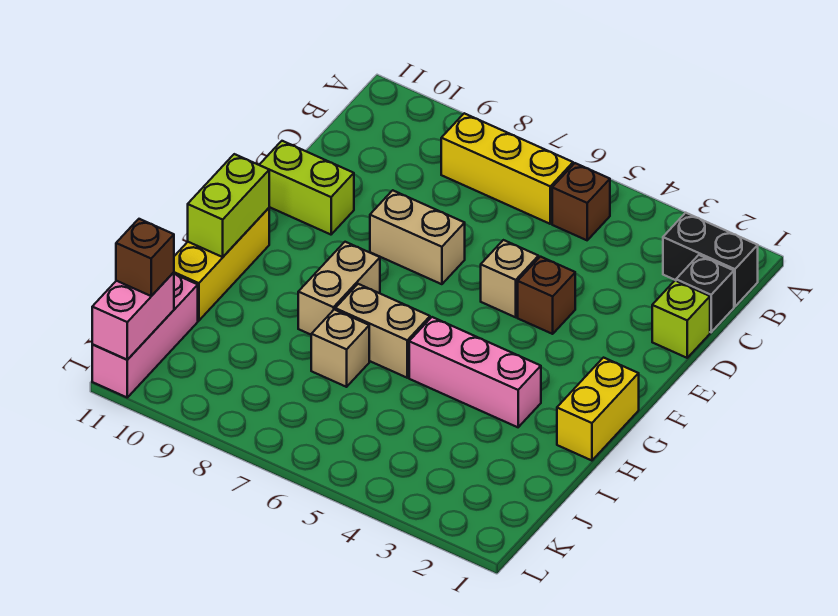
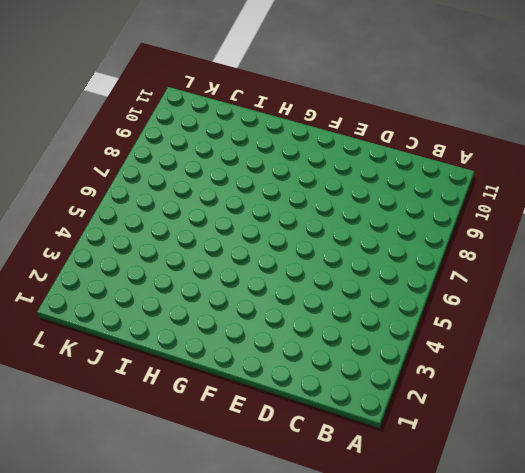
none -> black 1x2 brick [663,213,758,307]
none -> brown 1x1 brick [552,163,610,240]
none -> yellow 1x3 brick [441,113,573,224]

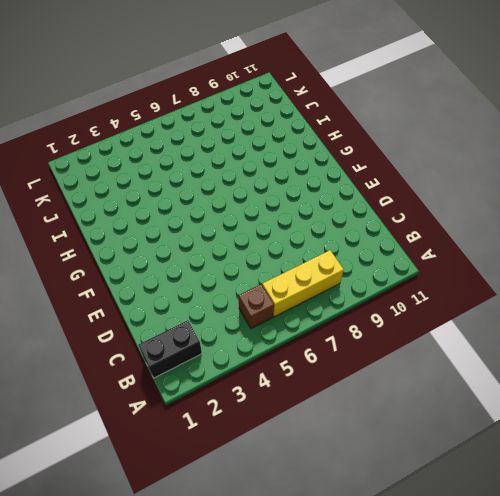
none -> black 1x1 brick [676,255,734,332]
none -> lime 1x1 brick [652,281,710,358]
none -> brown 1x1 brick [518,257,575,334]

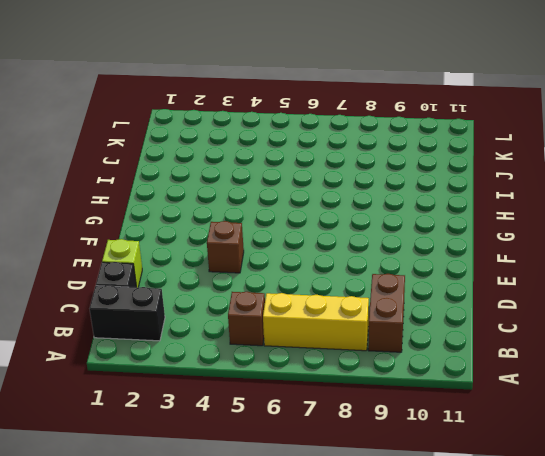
brown 1x2 brick [368,274,405,352] -> none
none -> tan 1x1 brick [481,240,539,317]
none -> tan 1x2 brick [370,190,465,284]
none -> lime 1x2 brick [260,141,354,235]

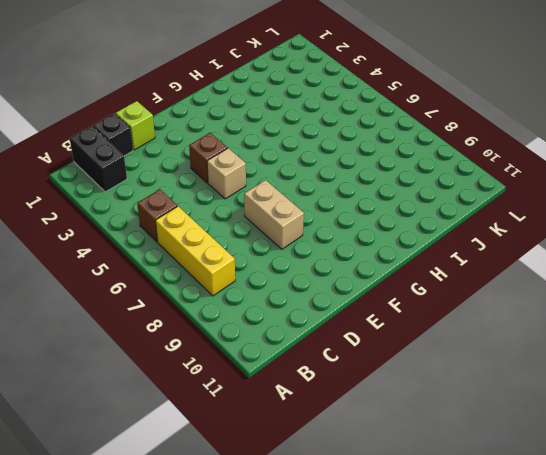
none -> lime 1x2 brick [260,141,354,235]
none -> yellow 1x2 brick [557,358,639,461]
none -> tan 1x2 brick [298,242,380,335]

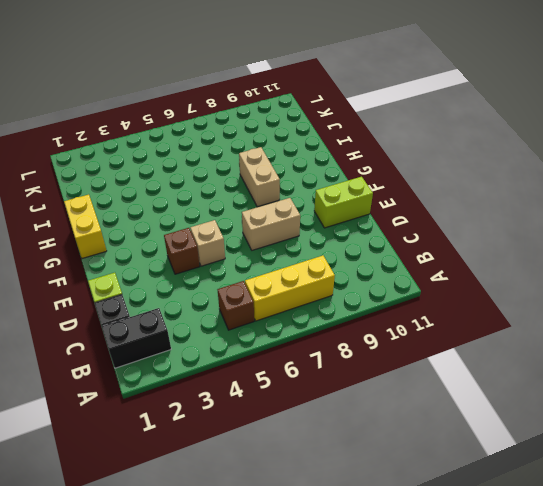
none -> yellow 1x3 brick [174,208,269,321]
none -> pink 1x3 brick [409,317,541,427]
none -> tan 1x2 brick [335,284,430,378]

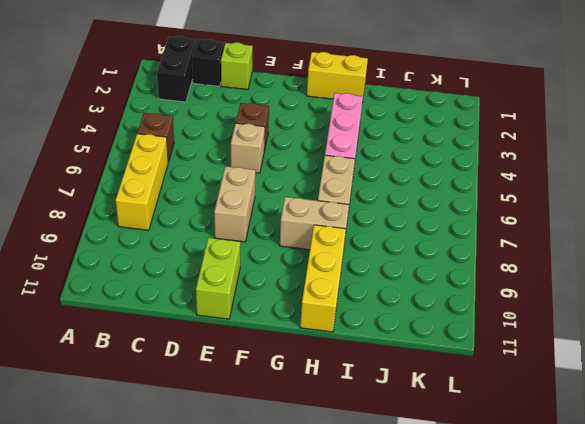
yellow 1x3 brick [300,225,346,332] -> yellow 1x3 brick turned to [174,208,269,321]
none -> tan 1x1 brick [311,309,369,387]
none -> pink 1x3 brick [92,274,198,397]
none -> lime 1x2 brick [188,154,269,257]

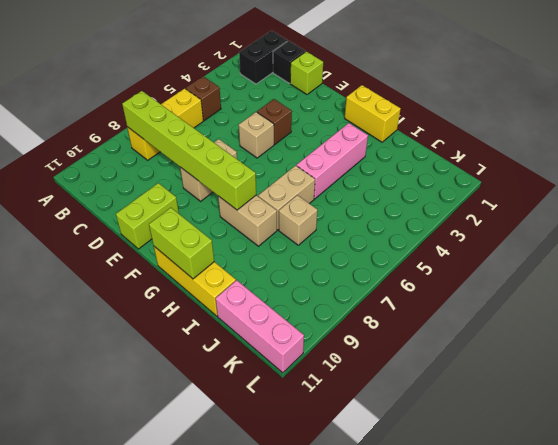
lime 1x6 brick [122,91,256,210] -> none
none -> pink 1x2 brick [92,272,174,360]
none -> brown 1x1 brick [116,219,174,296]

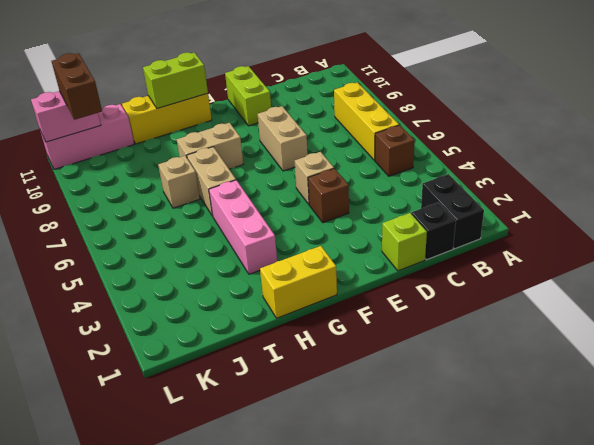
brown 1x2 brick [51,53,102,120] -> brown 1x1 brick [116,219,174,296]

